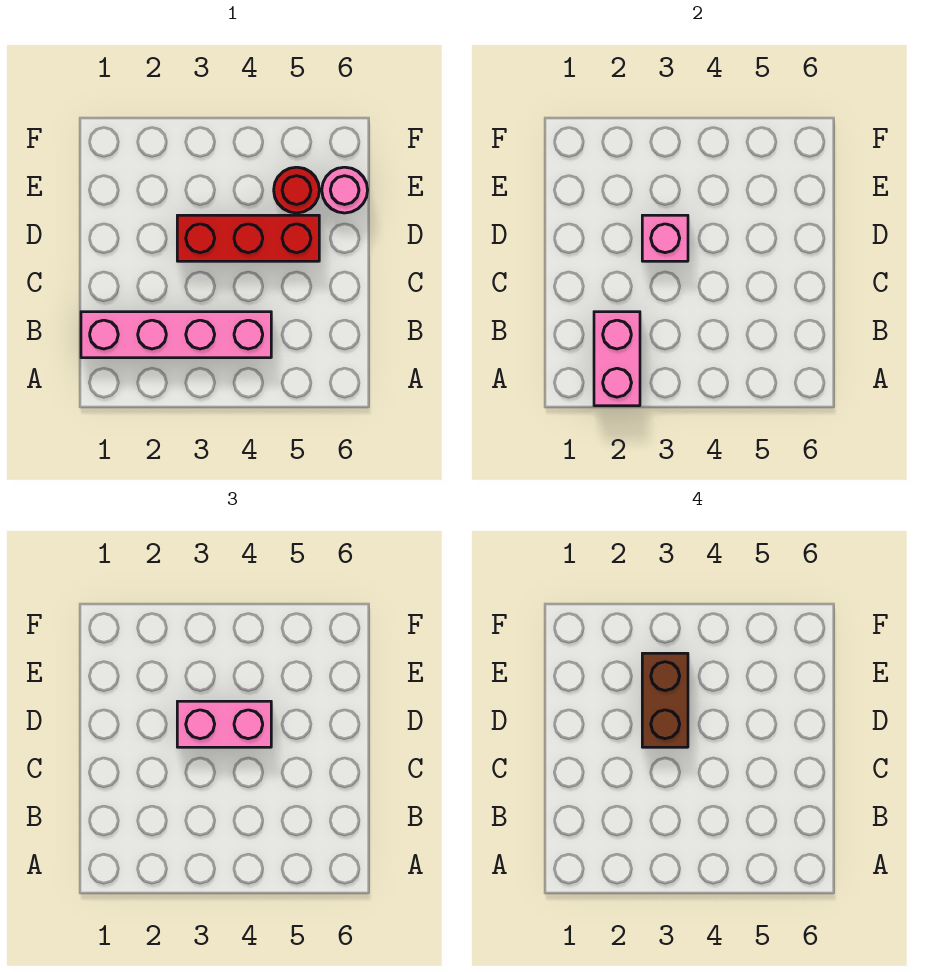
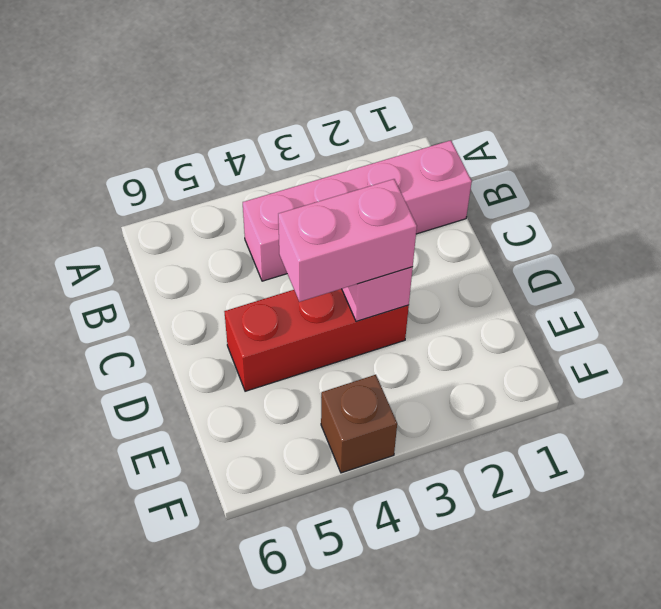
brown 1x1 brick [321,375,397,473] -> none
none -> red 1x1 round brick [274,167,319,213]
none -> pink 1x1 round brick [322,167,368,213]

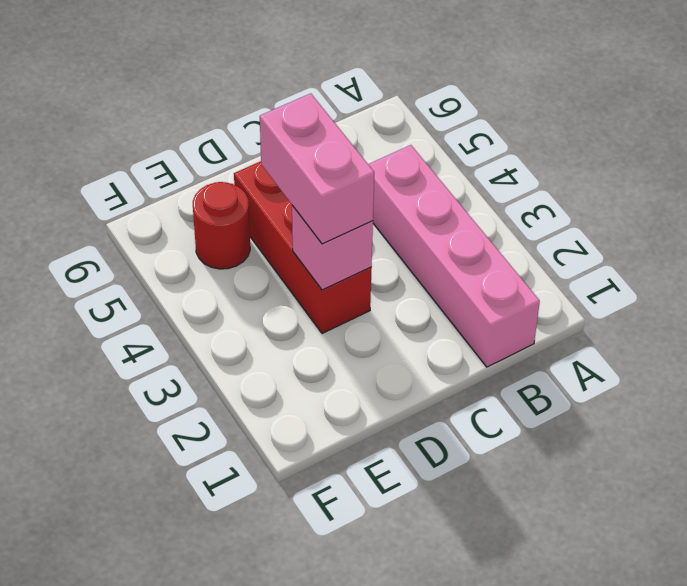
none -> pink 1x1 round brick [322,167,368,213]
none -> pink 1x2 brick [594,312,640,406]

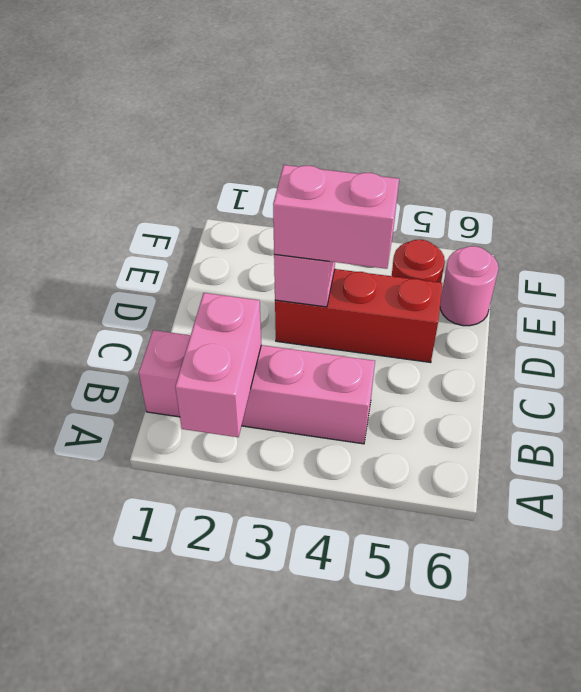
none -> brown 1x2 brick [642,653,688,747]

